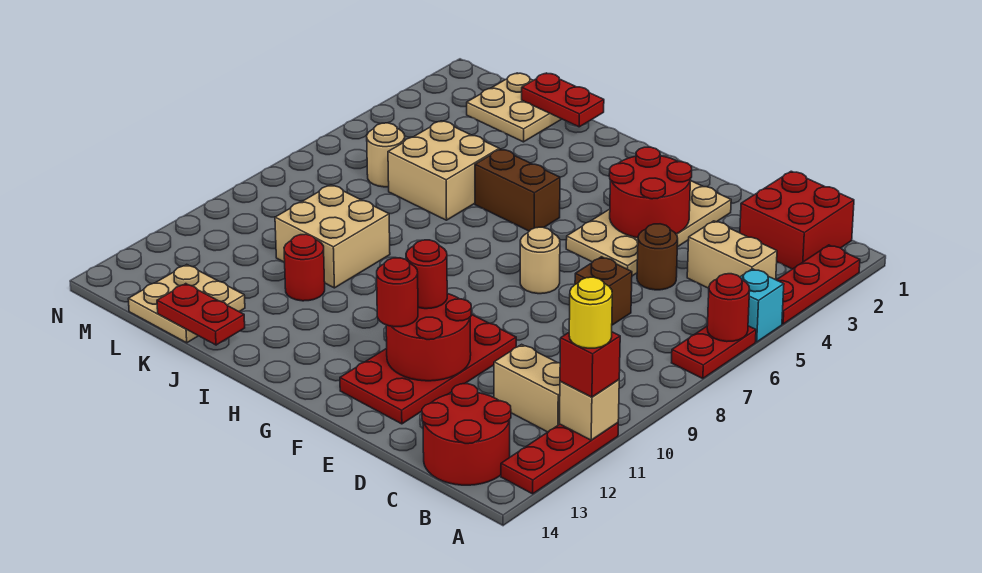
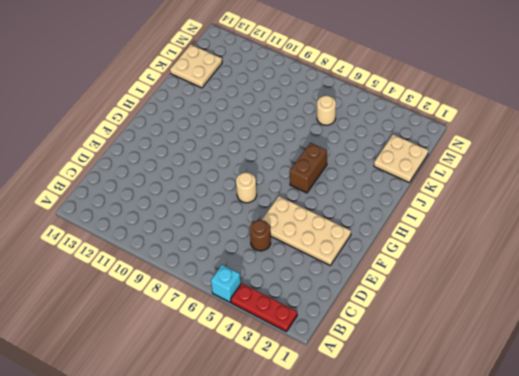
none -> red 1x2 plate [672,326,756,379]
none -> red 1x3 plate [501,423,618,494]
none -> red 2x2 brick [740,171,854,269]
none -> tan 1x2 brick [687,221,777,288]

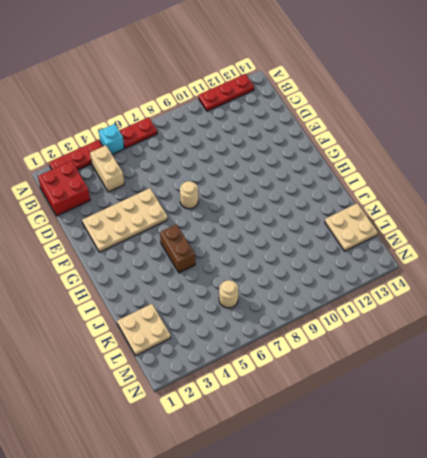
none -> tan 1x2 brick [494,344,560,432]
none -> red 2x2 round brick [422,384,511,485]
none -> brown 1x1 round brick [637,224,678,290]
none -> brown 1x1 brick [575,257,632,325]

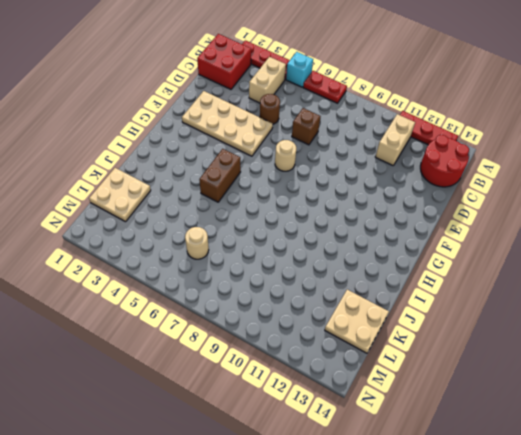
none -> red 2x4 plate [340,314,516,424]
none -> tan 2x2 brick [388,121,499,220]
none -> tan 2x2 brick [275,185,390,288]
none -> red 1x1 round brick [284,234,325,301]

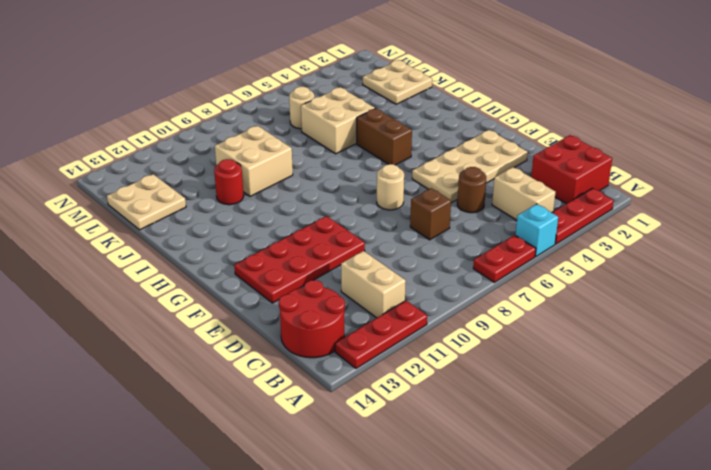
none -> red 1x1 round brick [707,274,750,342]
none -> tan 1x1 brick [560,380,619,440]
none -> red 2x2 round brick [609,147,692,238]
none -> red 2x2 round brick [386,294,471,381]

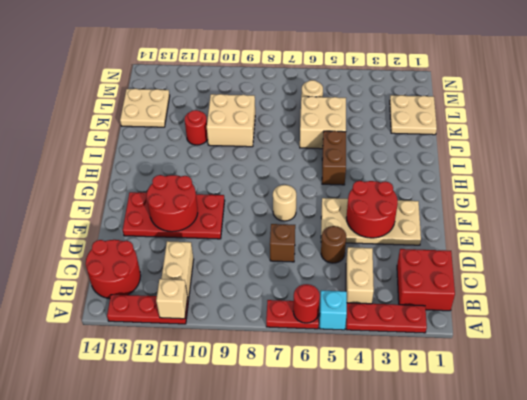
none -> red 1x2 plate [522,73,604,127]
none -> red 1x2 plate [157,284,245,345]
none -> red 1x1 brick [560,332,620,397]
none -> red 1x1 round brick [406,240,447,309]

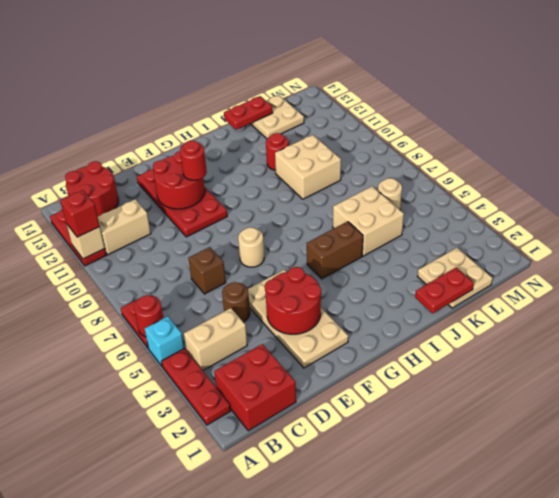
none -> red 1x1 round brick [377,258,418,327]
none -> yellow 1x1 round brick [569,277,612,348]

